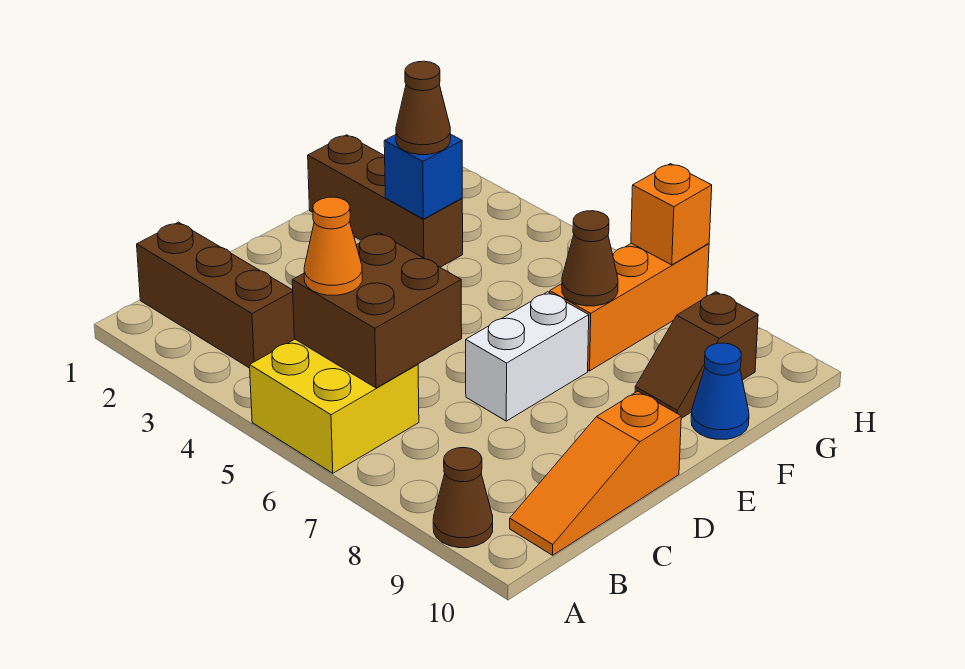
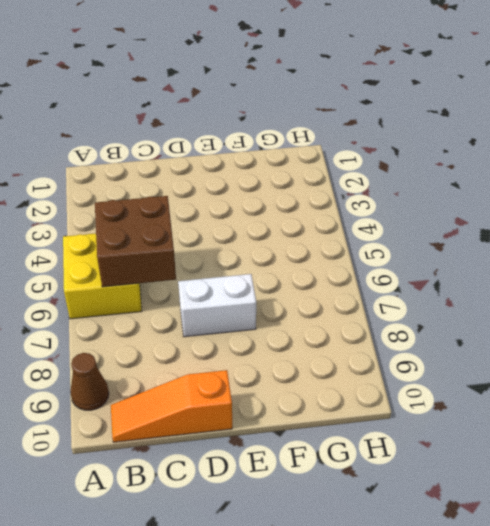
none -> brown 1x3 brick [137,222,294,368]
none -> brown 1x3 brick [308,135,463,267]
none -> orange 1x3 brick [550,243,709,371]

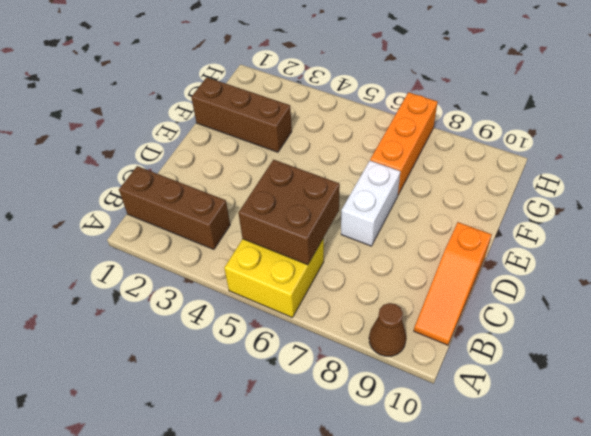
none -> brown 1x2 slope [635,292,758,418]
none -> blue 1x1 cone [691,343,749,439]
none -> blue 1x1 brick [384,134,462,219]

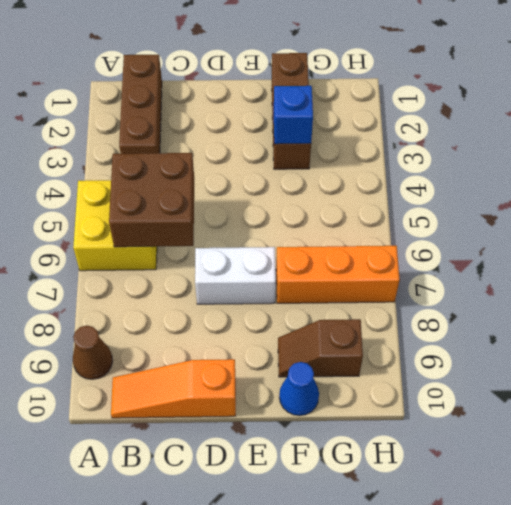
none -> brown 1x1 cone [562,211,618,306]
none -> orange 1x1 brick [631,164,712,265]
none -> orange 1x1 cone [304,197,362,295]

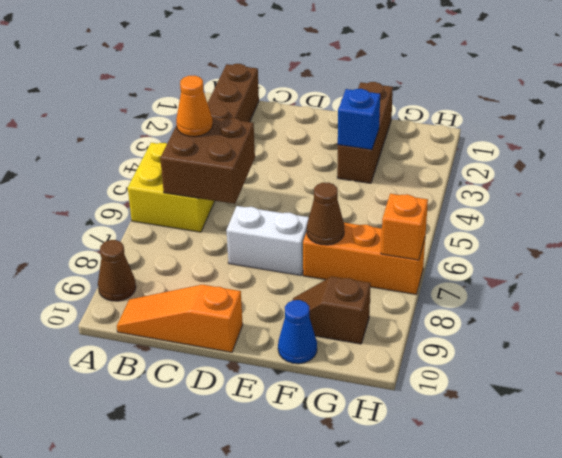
none -> brown 1x1 cone [396,61,450,155]

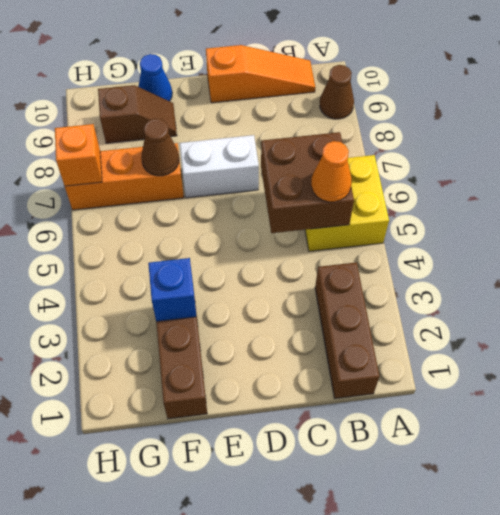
none -> brown 1x1 cone [396,61,450,155]

